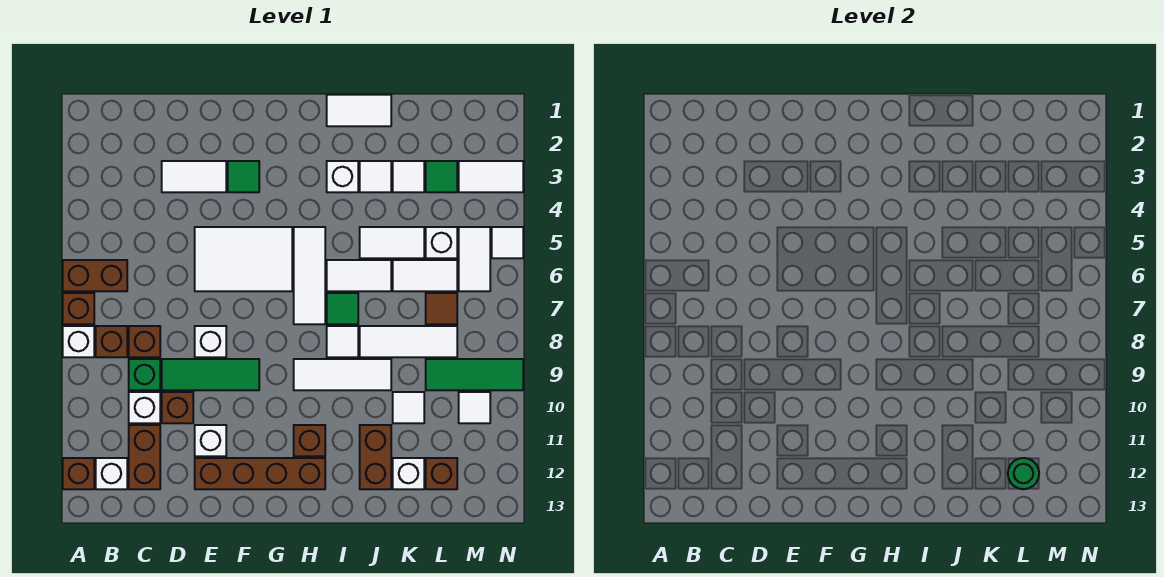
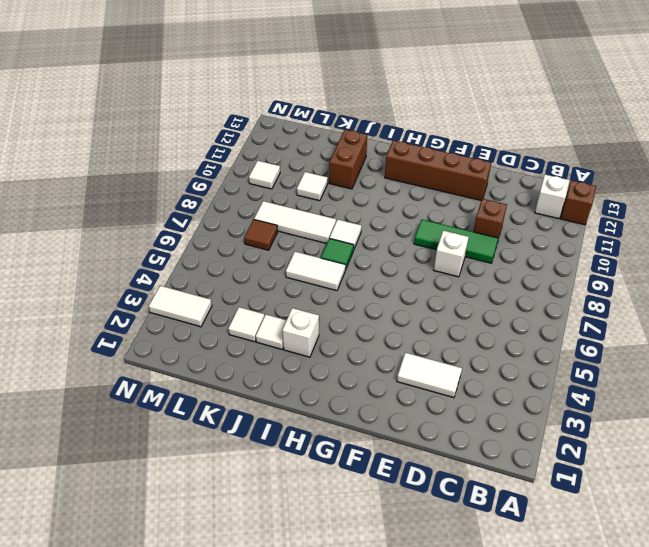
none -> brown 1x2 brick [63,260,127,291]
none -> brown 1x1 brick [63,293,94,324]
none -> white 1x1 brick [63,326,94,357]
none -> brown 1x1 brick [96,326,127,357]

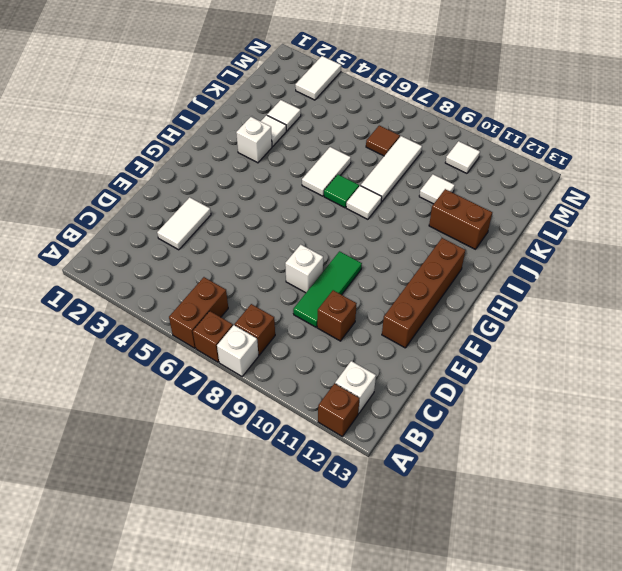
none -> brown 1x1 brick [129,326,160,357]
none -> green 1x1 brick [129,359,160,390]
none -> white 1x1 brick [129,392,160,423]
none -> brown 1x2 brick [129,425,160,489]

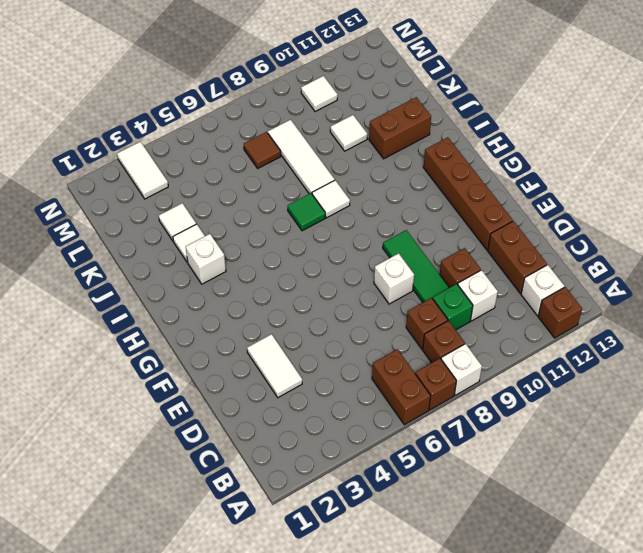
brown 1x2 brick [488,221,547,293] -> brown 1x2 brick turned to [129,425,160,489]
none -> white 2x3 tile [195,227,292,291]
none -> white 1x1 brick [195,425,226,456]
none -> green 1x1 tile [228,161,259,192]
none -> white 1x3 tile [294,227,325,324]

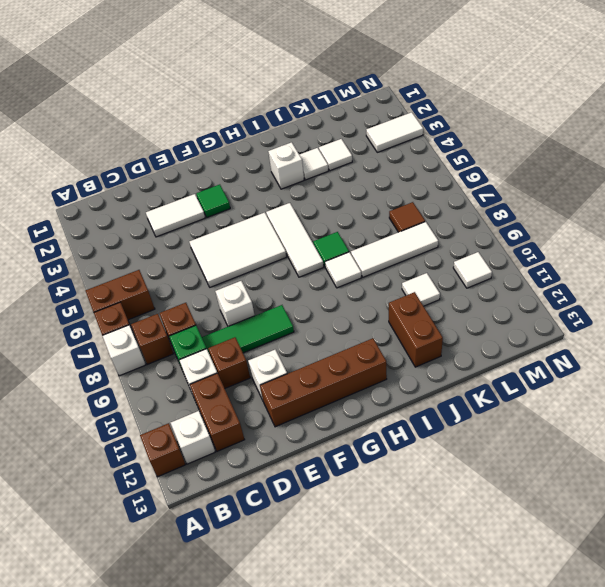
none -> white 1x3 tile [294,359,391,390]
none -> brown 1x1 brick [294,425,325,456]
none -> white 1x2 tile [327,95,391,126]
none -> white 1x2 tile [327,260,391,291]

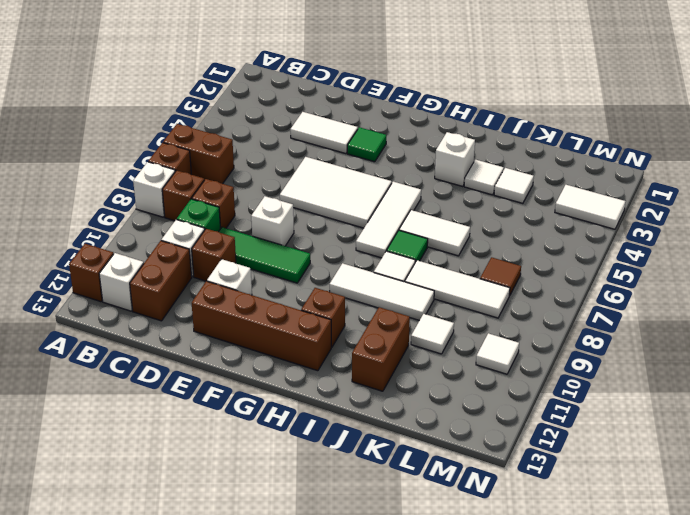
none -> white 1x2 tile [327,95,391,126]
none -> white 1x2 tile [360,227,424,258]
none -> white 1x2 tile [393,260,457,291]
none -> white 1x1 brick [393,458,424,489]

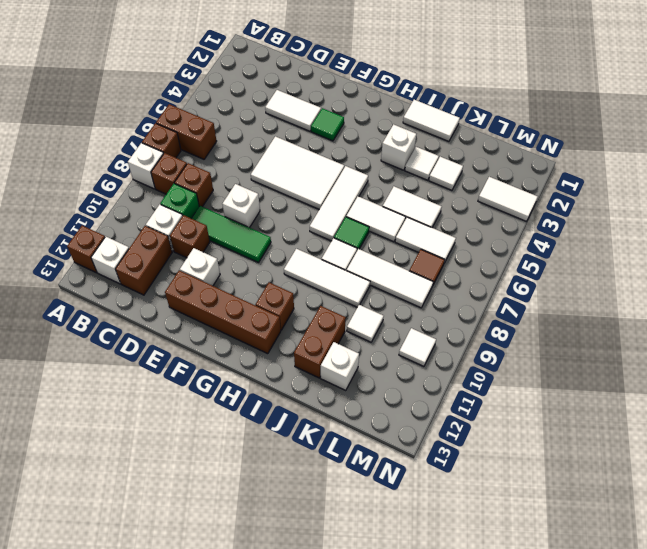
none -> green 1x1 tile [426,161,457,192]
none -> white 1x1 brick [426,227,457,258]
none -> green 1x3 tile [426,359,523,390]
none -> brown 1x1 brick [426,458,457,489]

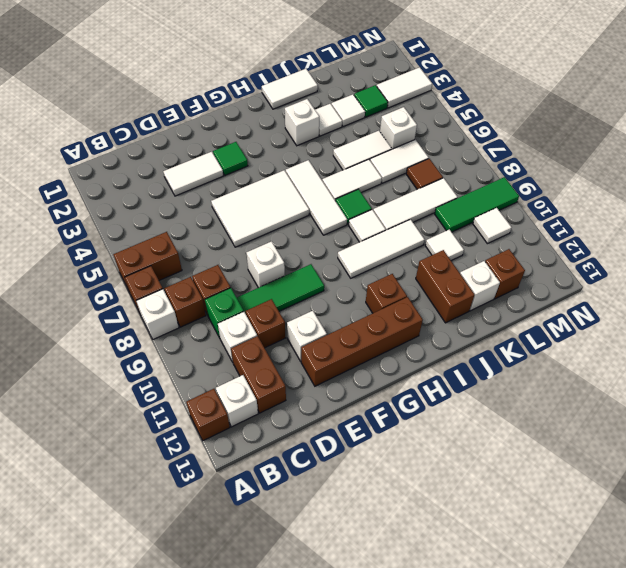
none -> white 1x2 tile [459,227,490,291]
none -> white 1x1 tile [492,227,523,258]
none -> green 1x1 round brick [1008,458,1039,489]

